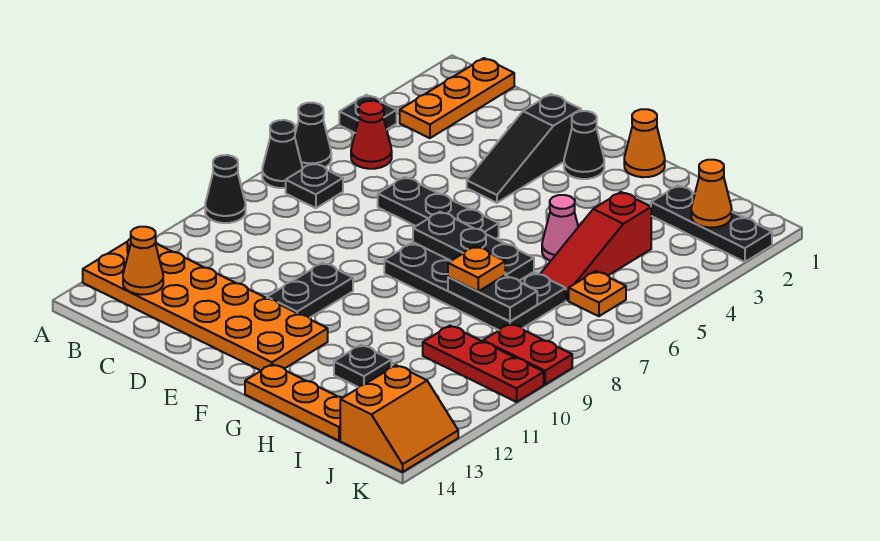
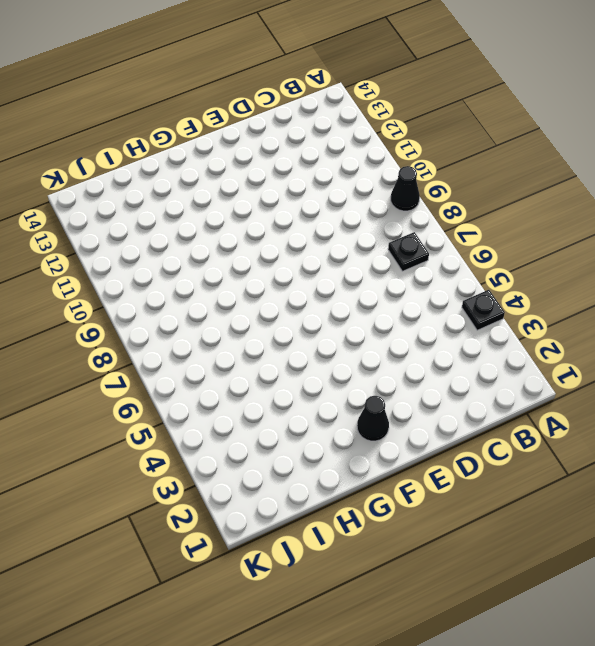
none -> black 1x1 cone [295,103,331,169]
none -> black 1x1 cone [262,120,302,188]
none -> orange 2x6 plate [83,238,328,371]

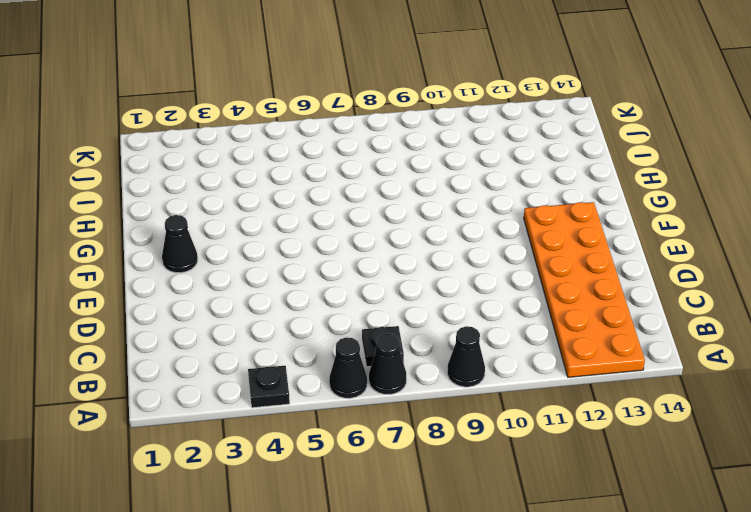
none -> orange 1x3 plate [400,58,514,138]
none -> red 1x1 cone [351,101,392,169]
none -> black 1x3 plate [378,177,499,239]

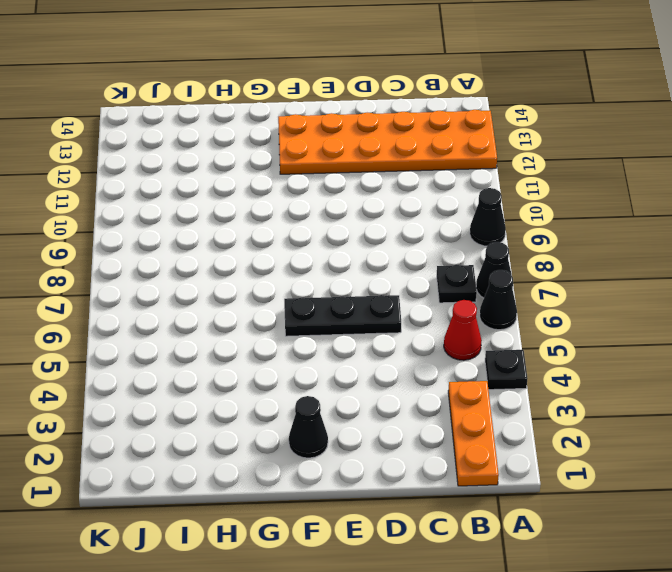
none -> black 1x3 slope [467,94,581,203]
none -> black 1x2 plate [267,263,353,318]
none -> black 2x4 plate [384,242,566,330]

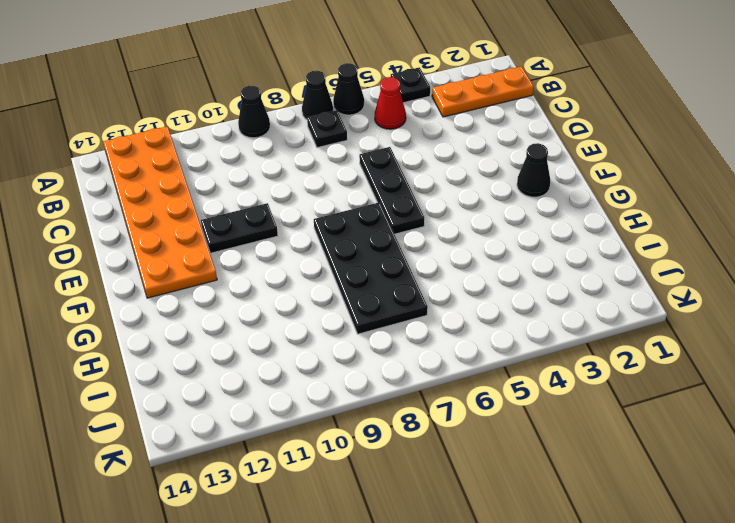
none -> black 1x3 slope [467,94,581,203]
none -> orange 1x1 cone [624,109,665,177]
none -> orange 1x3 plate [245,364,343,441]

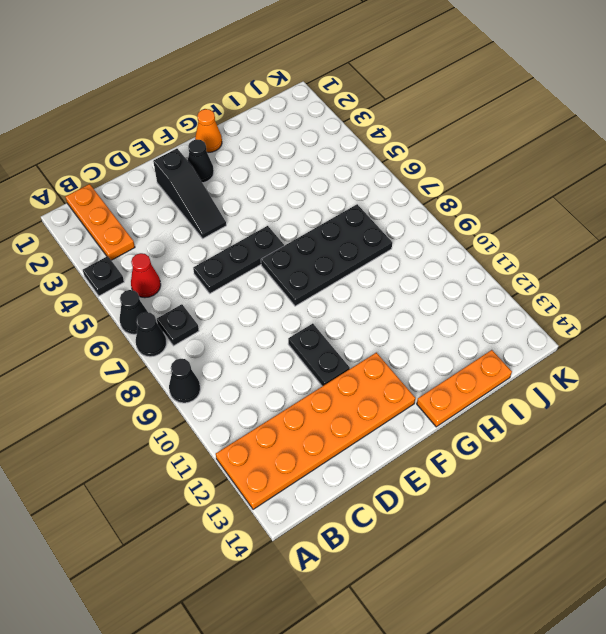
none -> pink 1x1 cone [542,195,578,261]
none -> black 1x1 plate [334,345,391,387]
none -> black 1x3 plate [651,186,772,262]

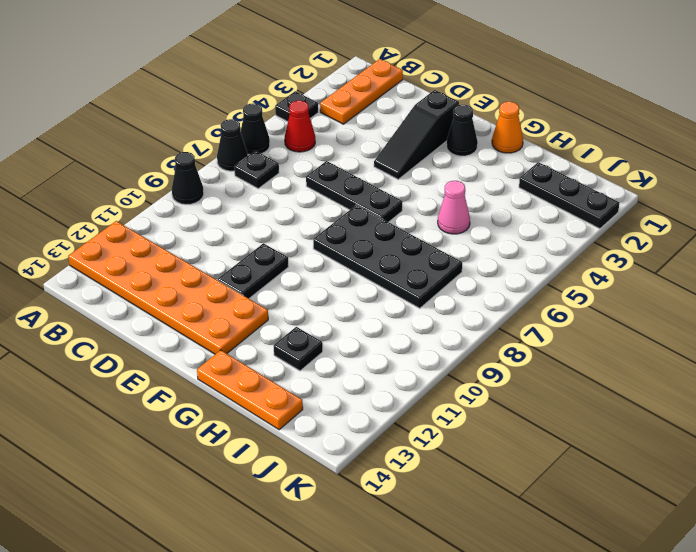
none -> red 1x3 slope [541,192,651,301]
none -> red 1x3 plate [423,326,544,402]
none -> orange 1x1 plate [569,271,626,316]

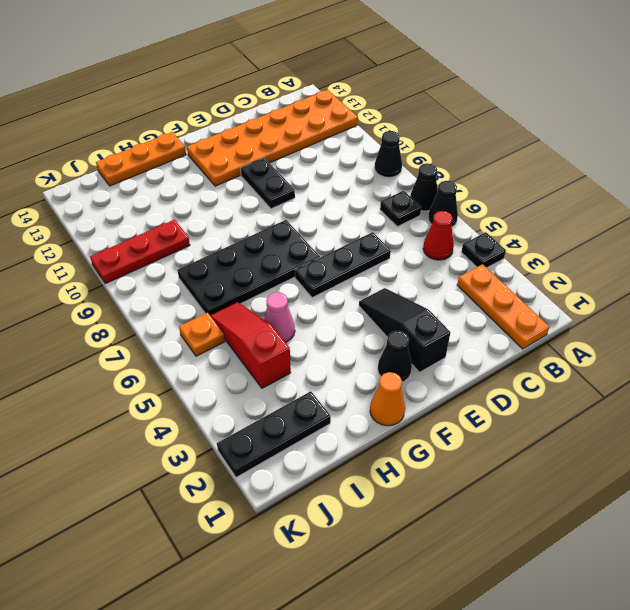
none -> black 1x1 plate [334,345,391,387]
none -> red 1x2 plate [483,324,572,384]
none -> orange 2x2 slope [340,365,458,472]

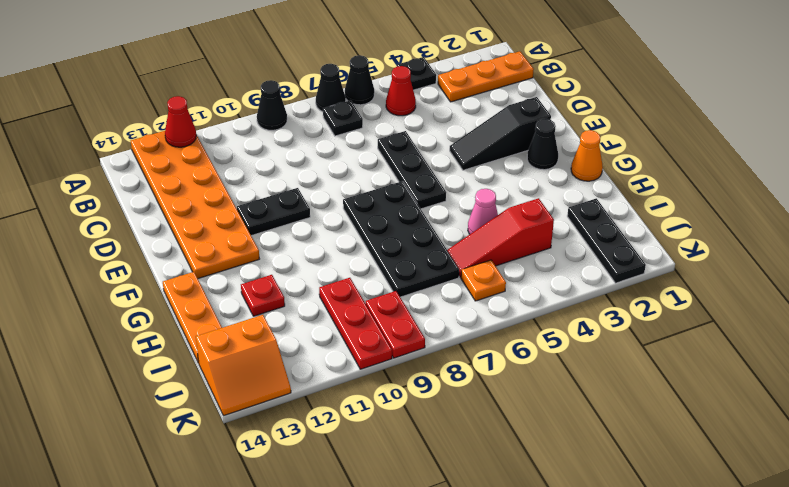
red 1x1 cone [165,96,196,147] -> none
red 1x1 plate [241,275,285,316] -> black 1x1 plate [334,345,391,387]
none -> orange 1x1 cone [123,227,163,295]
none -> black 1x3 plate [413,212,534,281]
none -> black 1x2 plate [448,275,537,321]

